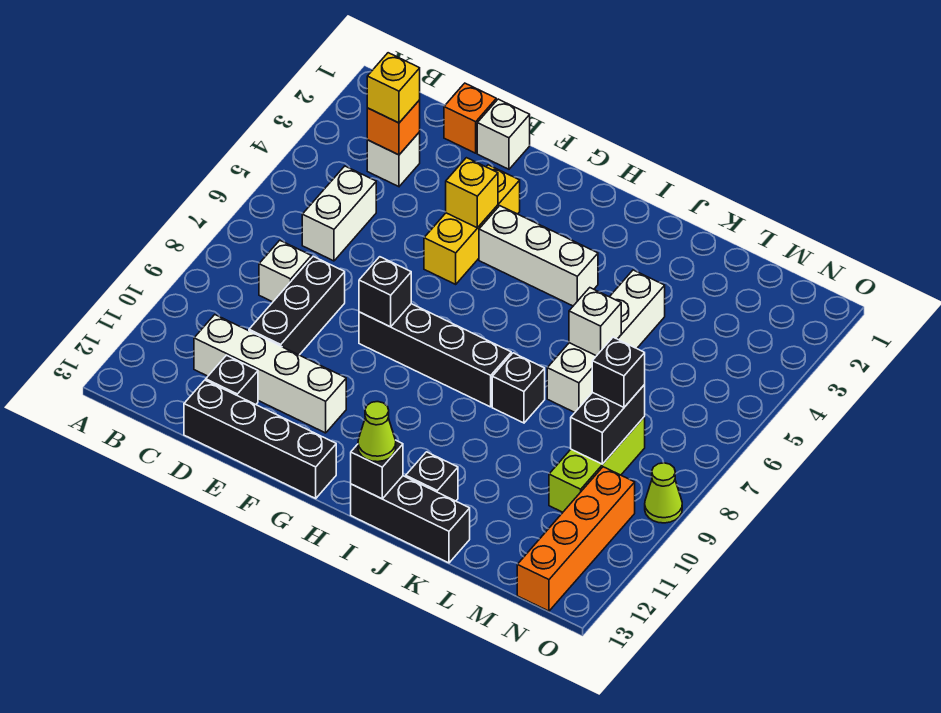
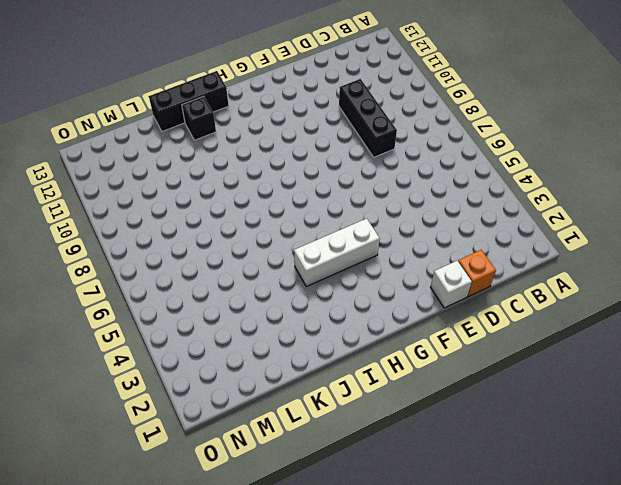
none -> white 1x1 brick [367,132,420,187]
none -> white 1x2 brick [302,166,376,261]
none -> white 1x1 brick [259,240,311,302]

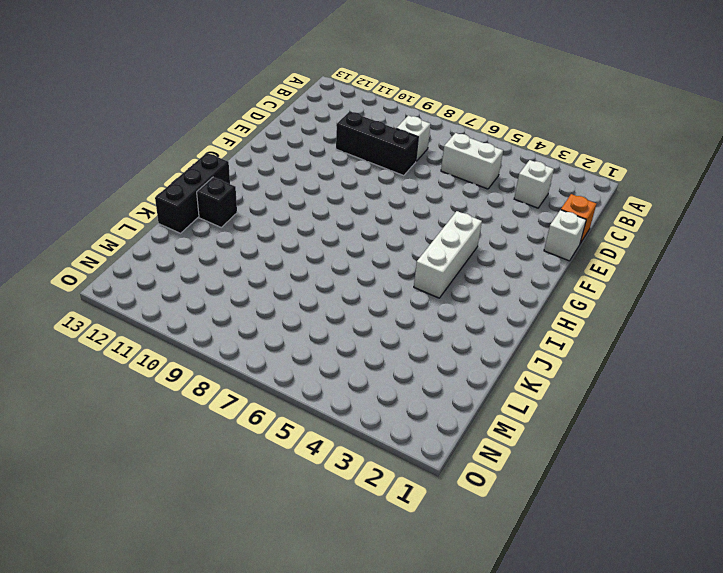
none -> white 1x4 brick [194,315,346,433]
none -> black 1x1 brick [206,355,258,405]
none -> black 1x4 brick [184,380,336,498]

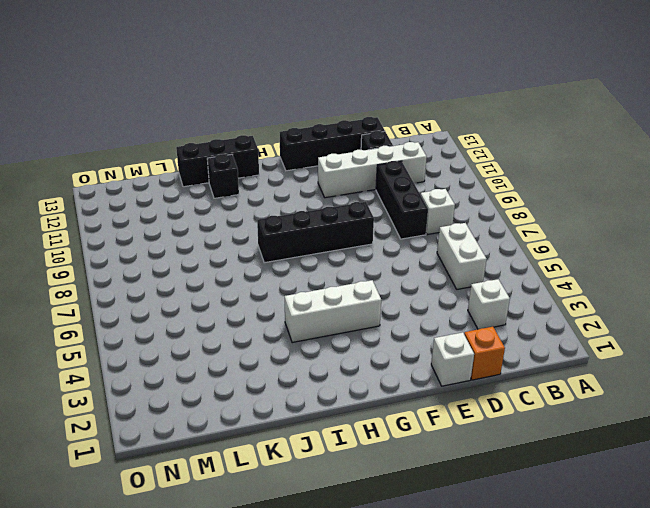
none -> yellow 1x3 brick [424,165,520,284]
none -> black 1x1 brick [492,353,545,423]
none -> white 1x4 brick [547,270,665,412]

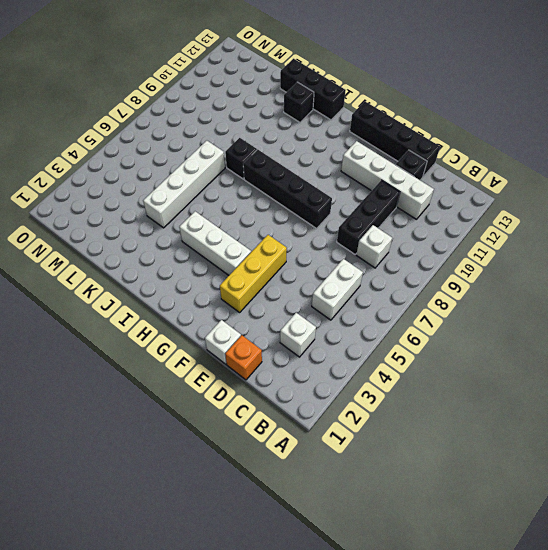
none -> lime 1x3 brick [549,417,645,512]
none -> orange 1x4 brick [517,467,635,611]
none -> lime 1x1 cone [645,463,682,523]

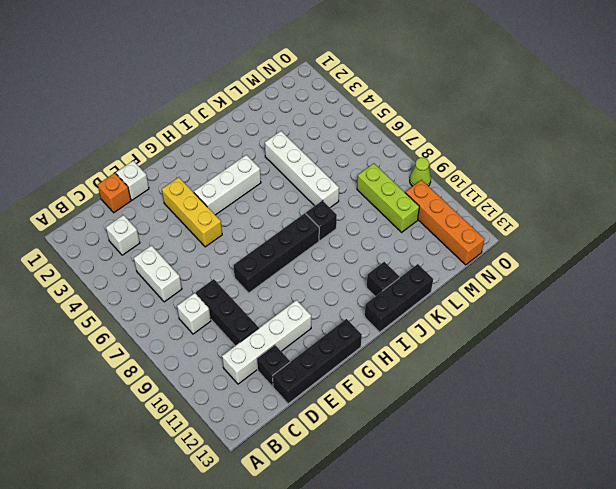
none -> orange 1x1 brick [367,100,420,155]
none -> yellow 1x1 brick [446,158,498,228]
none -> black 1x1 brick [359,257,411,327]

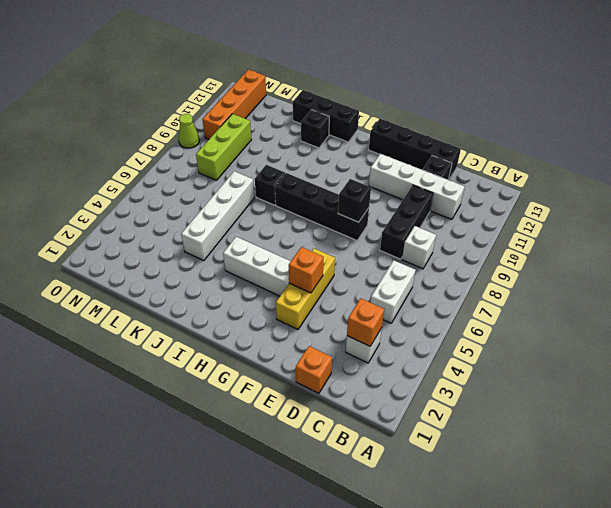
orange 1x1 brick [289,247,323,293] -> yellow 1x1 brick [446,158,498,228]
none -> white 1x1 brick [477,99,530,169]
none -> black 1x1 brick [351,441,403,499]
none -> white 1x1 brick [569,288,621,356]

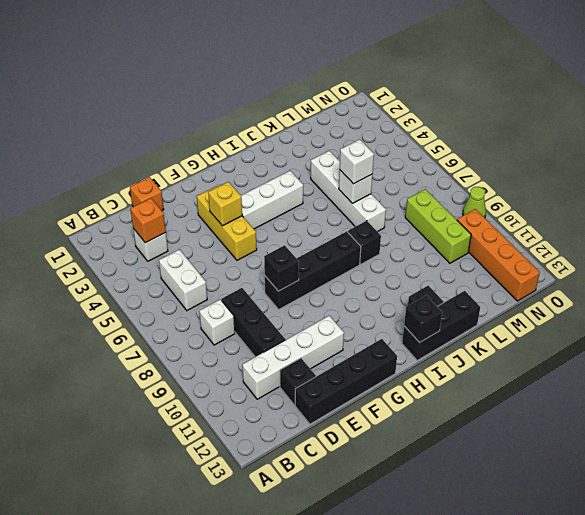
white 1x1 brick [340,139,374,184] -> white 1x1 brick moved to [477,99,530,169]
none -> black 1x2 brick [571,385,645,464]
none -> yellow 1x1 brick [367,53,420,123]
none -> lime 1x1 cone [358,402,396,462]

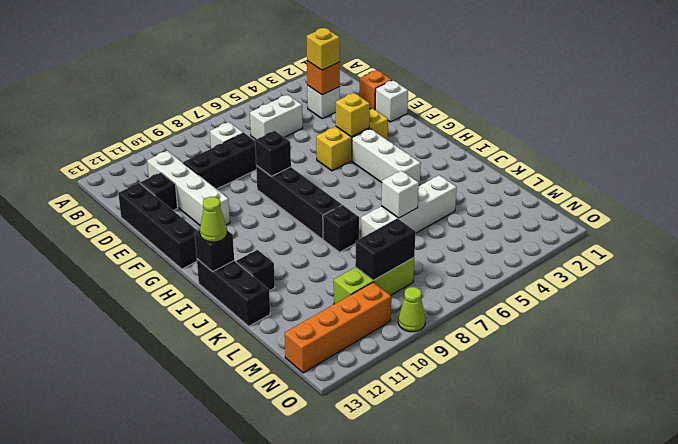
none -> black 1x1 brick [592,337,645,407]

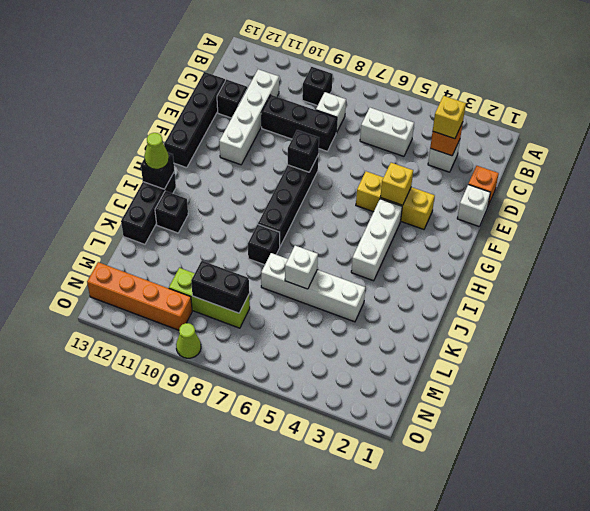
black 1x1 brick [302,67,333,106] -> black 1x1 brick moved to [592,337,645,407]

